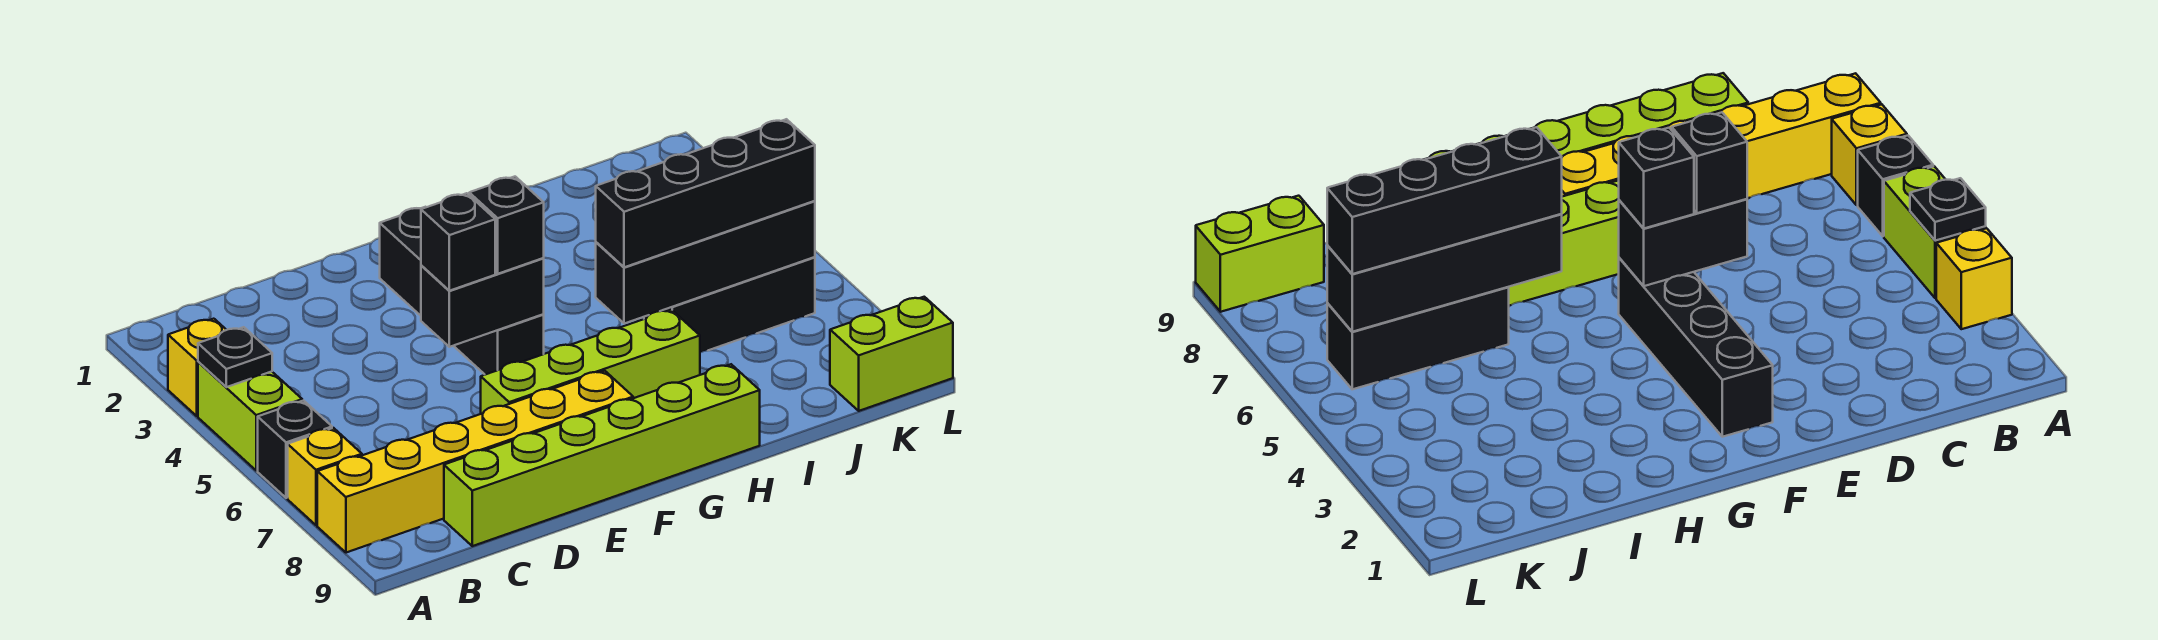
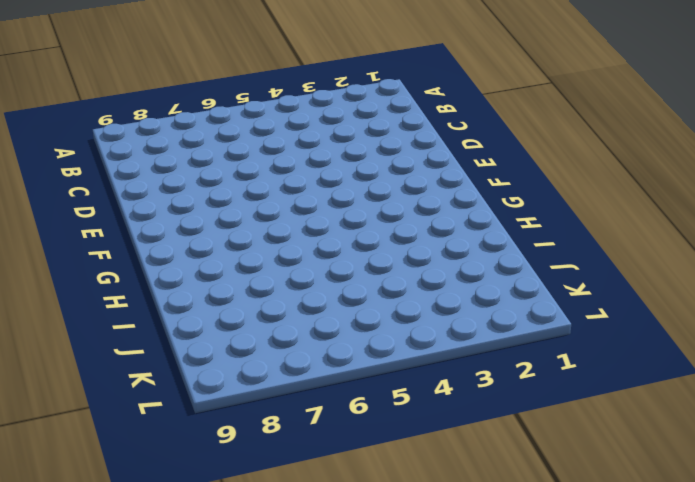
none -> yellow 1x1 brick [168,319,226,416]
none -> lime 1x2 brick [198,362,302,471]
none -> black 1x1 brick [258,401,332,498]

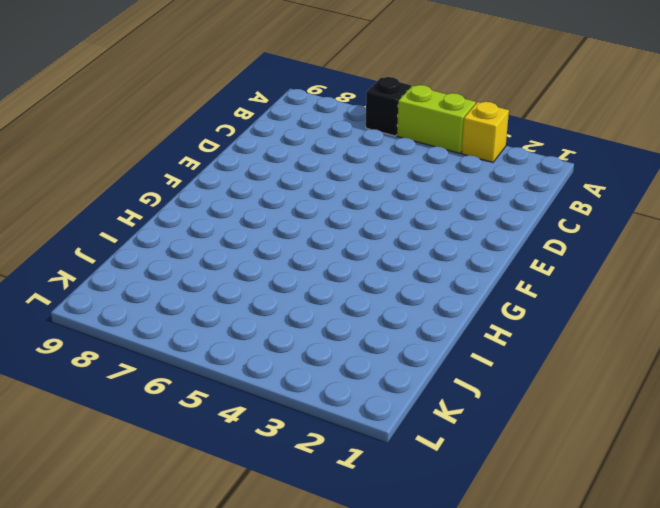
none -> yellow 1x1 brick [288,428,362,525]
none -> yellow 1x6 brick [317,371,633,553]
none -> lime 1x6 brick [444,364,760,546]

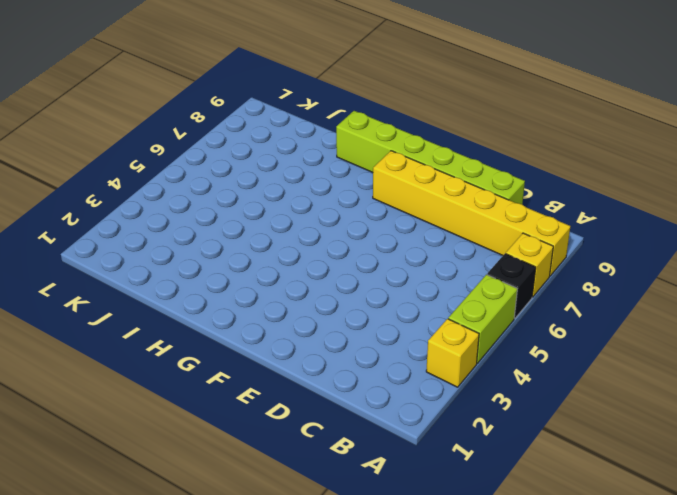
none -> lime 1x4 brick [481,310,700,414]
none -> black 1x4 brick [380,207,544,375]
none -> black 1x3 brick [644,257,815,352]

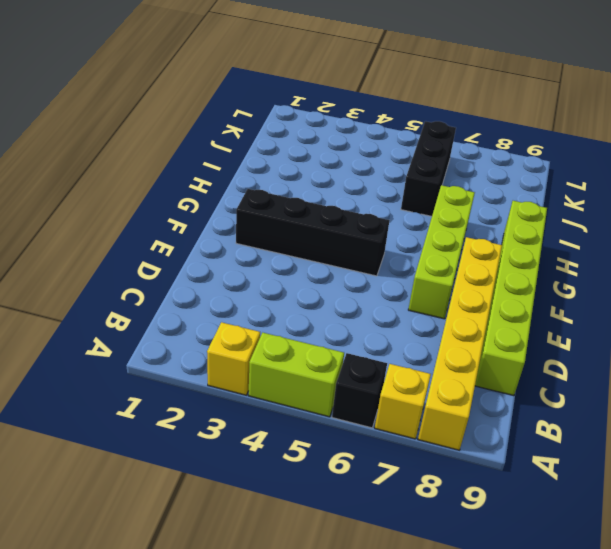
none -> lime 1x2 brick [830,297,953,411]
none -> black 1x1 plate [198,327,272,387]
none -> black 1x2 brick [421,258,544,347]

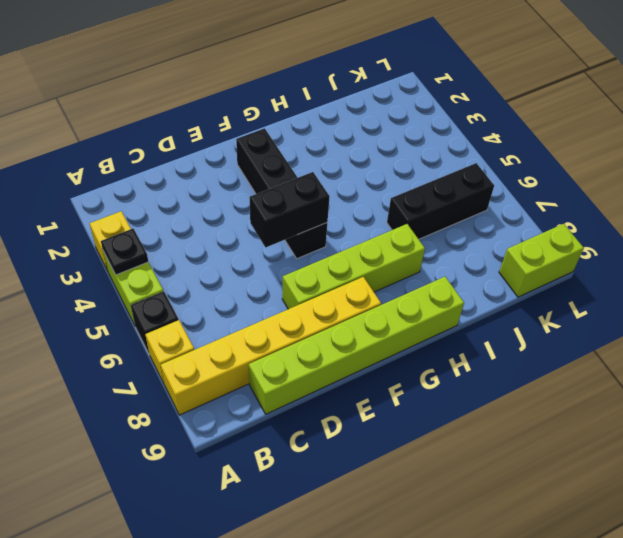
none -> black 1x4 brick [596,201,815,324]
none -> black 1x1 brick [421,193,495,291]
none -> black 1x1 brick [469,177,544,274]

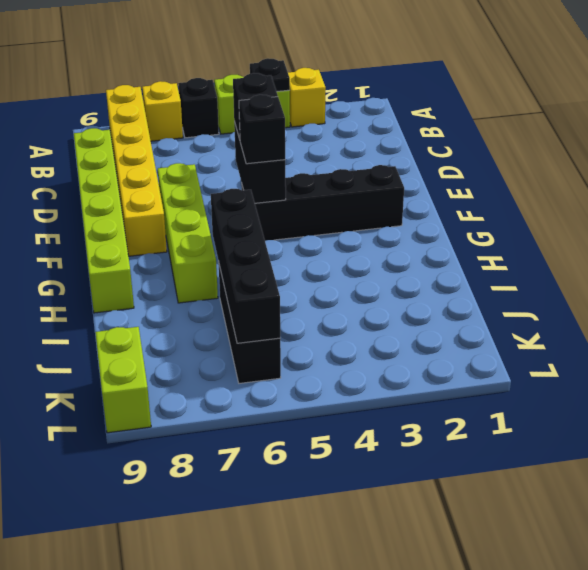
none -> black 1x4 brick [596,119,815,267]

